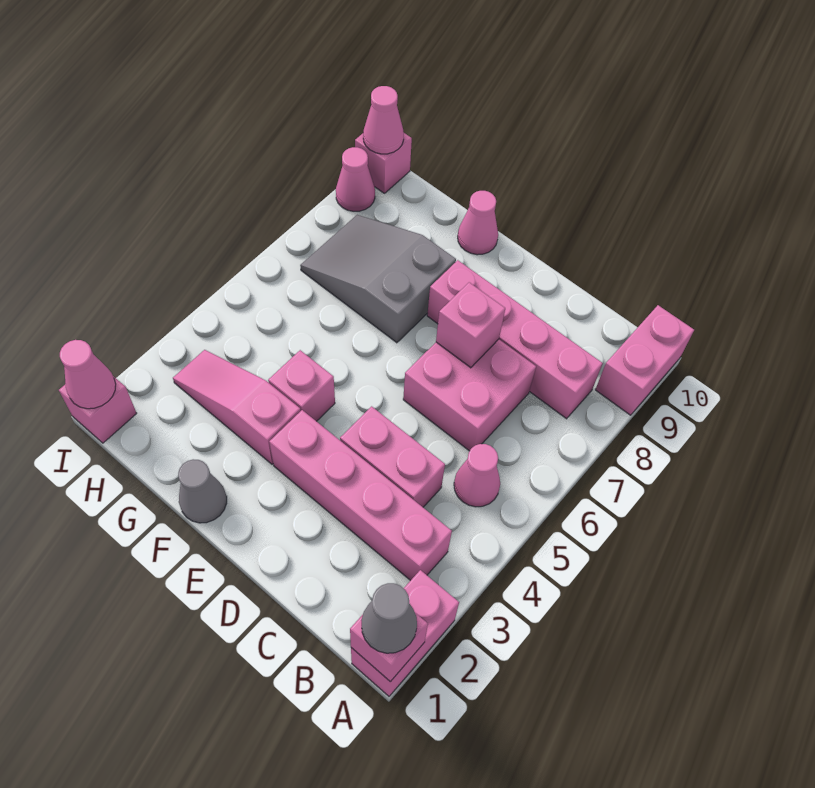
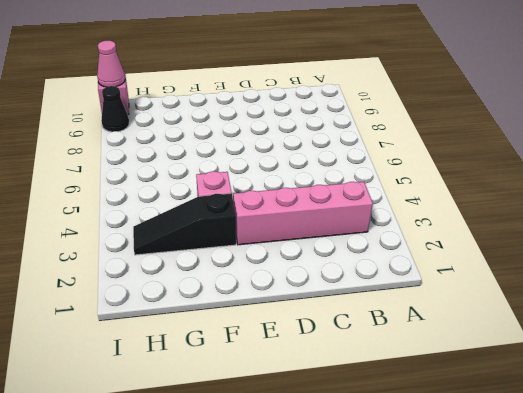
black 1x3 slope [133,194,236,255] -> pink 1x3 slope [173,350,301,464]
black 1x1 cone [101,86,129,132] -> pink 1x1 cone [336,147,375,211]
none -> pink 1x2 brick [351,570,459,696]
none -> pink 1x2 brick [595,305,694,415]
none -> pink 1x1 cone [454,444,500,507]

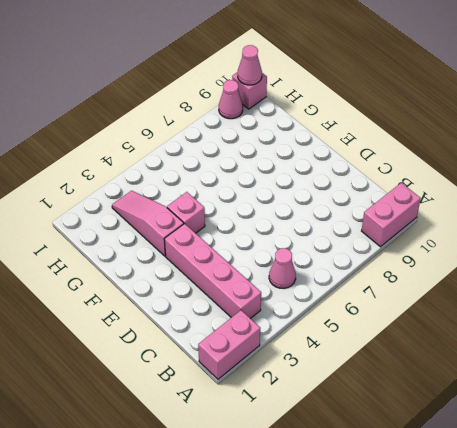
none -> pink 1x4 brick [427,260,603,419]
none -> pink 1x2 brick [340,406,445,507]
none -> pink 2x2 brick [403,339,536,451]

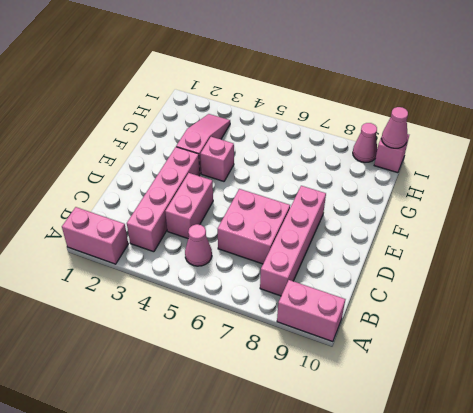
none -> grey 1x1 cone [178,459,227,523]
none -> grey 2x3 slope [300,215,456,343]
none -> pink 1x1 cone [458,191,498,255]

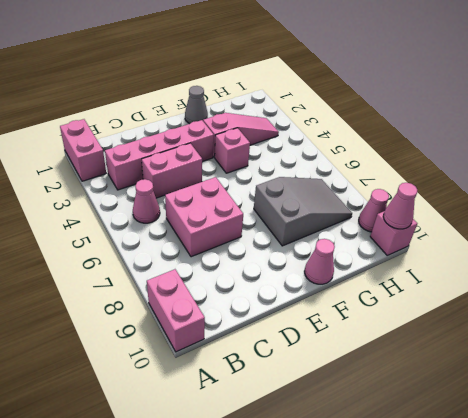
none -> pink 1x4 brick [427,260,603,419]
none -> pink 1x1 brick [59,376,137,443]
none -> pink 1x1 brick [350,613,428,682]

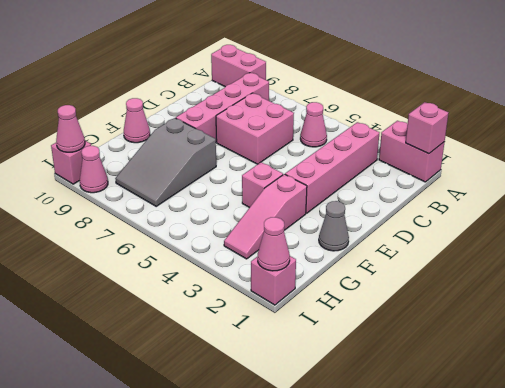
none -> pink 1x2 brick [340,406,445,507]
none -> pink 1x1 brick [436,282,505,368]
none -> grey 1x1 cone [361,583,417,653]

